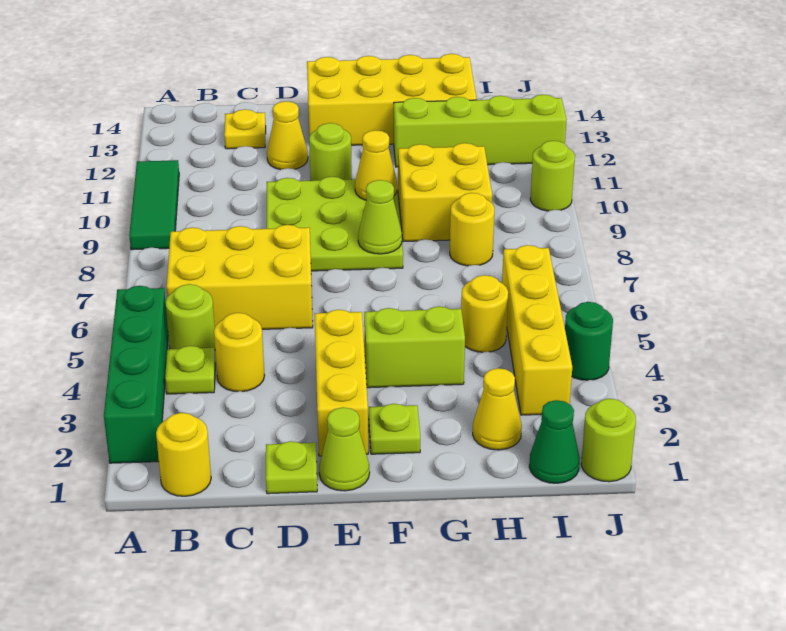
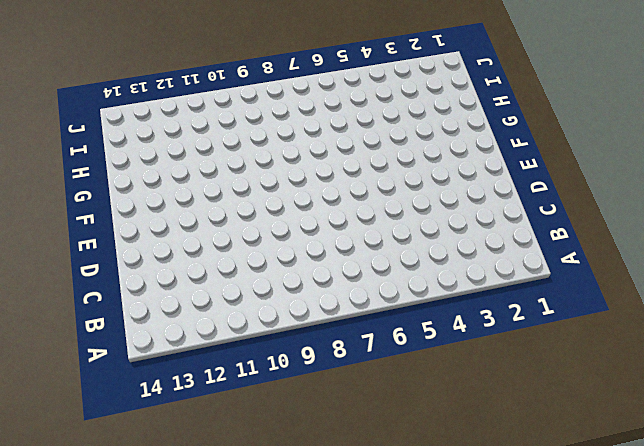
none -> green 1x4 brick [104,286,168,463]
none -> green 1x3 tile [129,160,179,250]
none -> yellow 1x1 round brick [156,413,211,496]

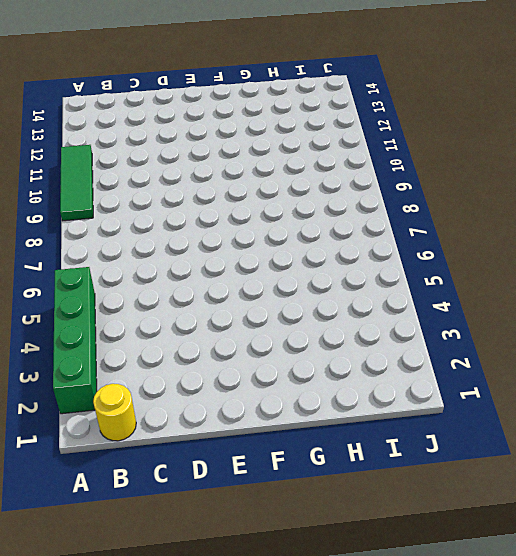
none -> lime 1x1 plate [165,346,215,394]
none -> lime 1x1 round brick [165,284,215,350]
none -> yellow 2x3 brick [167,225,313,329]

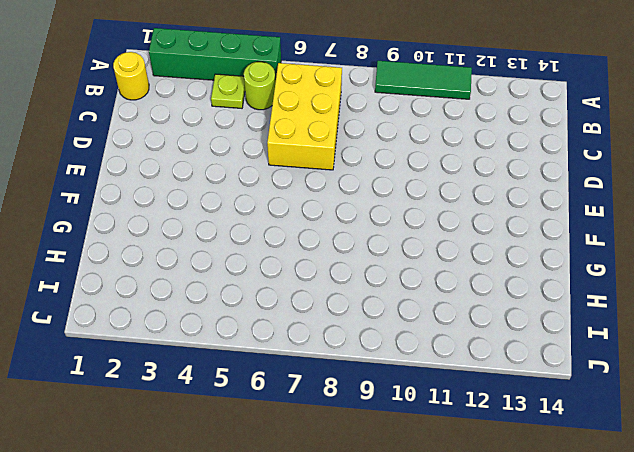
none -> yellow 1x1 round brick [214,313,265,392]
none -> yellow 1x1 plate [224,109,266,149]
none -> lime 1x1 plate [266,441,317,494]

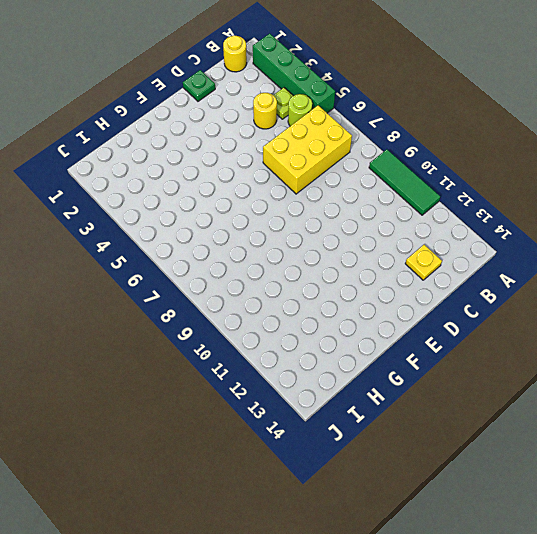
green 1x1 plate [183,70,215,101] -> lime 1x1 plate [266,441,317,494]
none -> lime 3x3 plate [267,177,403,271]
none -> yellow 1x1 cone [267,101,308,170]
none -> lime 1x1 cone [319,407,370,491]

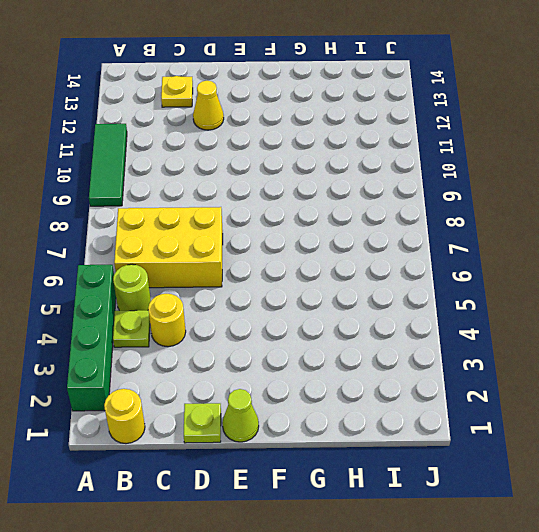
none -> lime 3x3 plate [267,177,403,271]
none -> yellow 1x3 brick [315,310,368,456]
none -> lime 1x1 round brick [309,123,352,181]

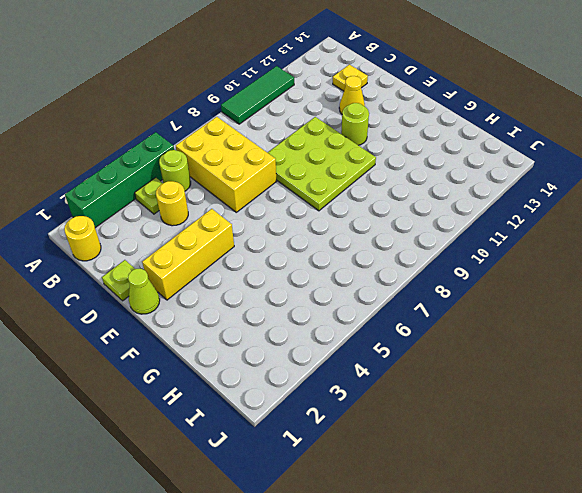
none -> yellow 2x4 brick [307,54,477,145]
none -> lime 1x1 plate [369,404,420,454]
none -> lime 1x2 brick [364,306,465,388]

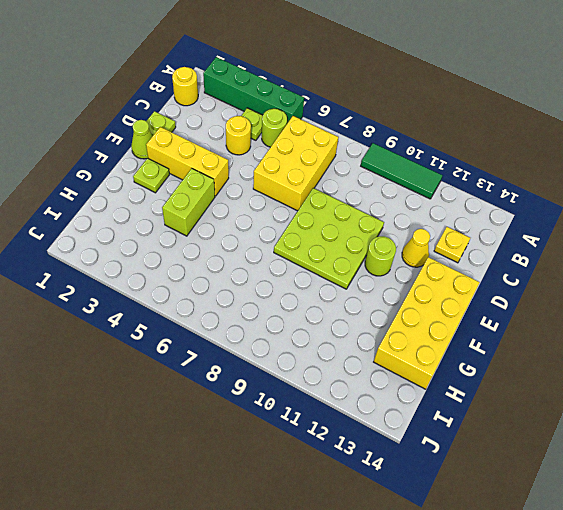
none -> yellow 2x2 brick [398,143,492,241]
none -> lime 1x4 brick [394,94,567,167]
none -> yellow 1x1 cone [473,368,522,450]

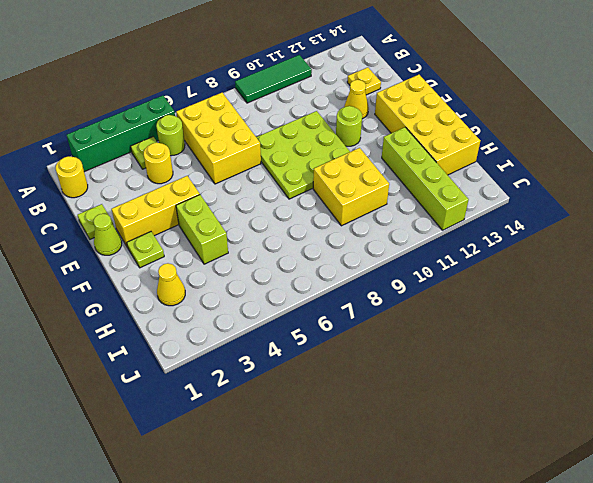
none -> yellow 1x1 round brick [461,275,508,352]
none -> yellow 1x1 round brick [450,193,495,266]
none -> green 1x1 cone [529,400,580,483]

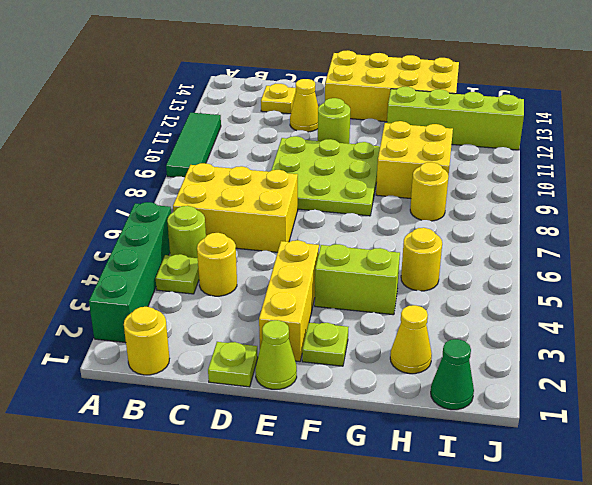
none -> yellow 1x4 brick [502,245,572,415]
none -> lime 1x1 round brick [581,399,636,482]
none -> green 1x1 round brick [565,302,613,380]

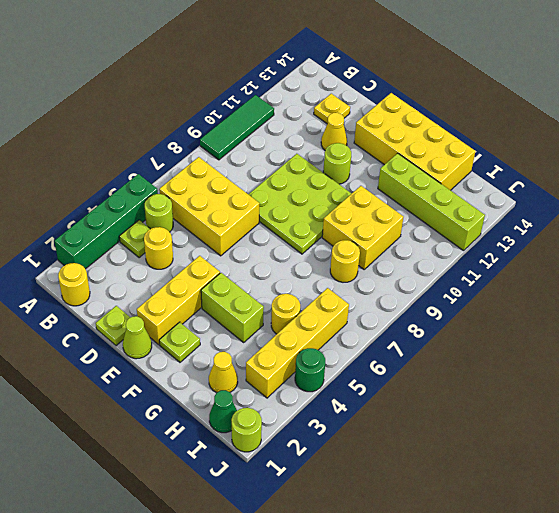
none -> lime 1x1 round brick [530,141,575,211]
none -> lime 1x1 cone [358,180,402,254]
none -> yellow 1x1 cone [355,130,397,200]

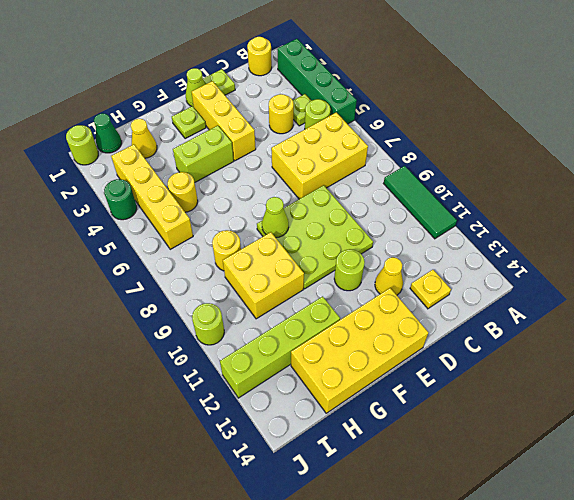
none -> yellow 1x1 cone [355,130,397,200]

